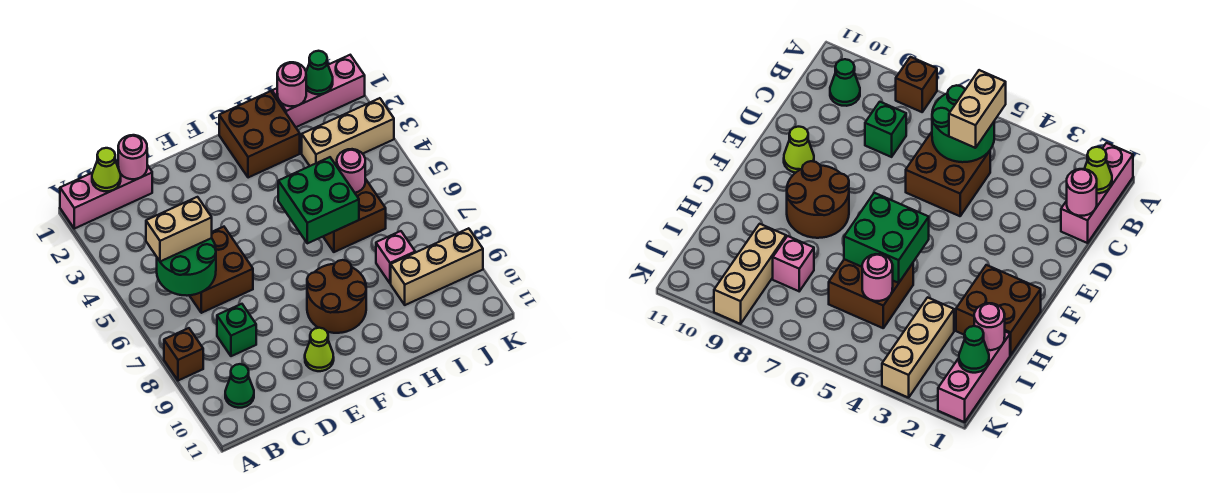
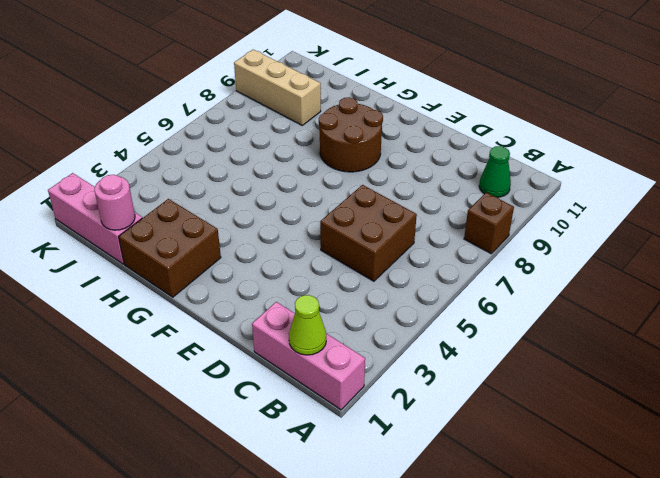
none -> green 1x1 brick [217,304,256,356]
none -> lime 1x1 cone [305,328,334,371]
none -> brown 2x2 brick [323,179,386,252]

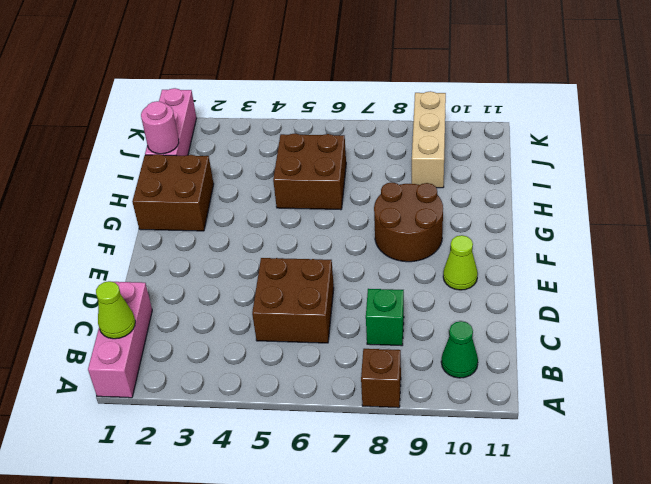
none -> tan 1x3 brick [302,98,394,166]
none -> pink 1x1 brick [376,231,415,283]
none -> green 2x2 round brick [157,238,216,296]

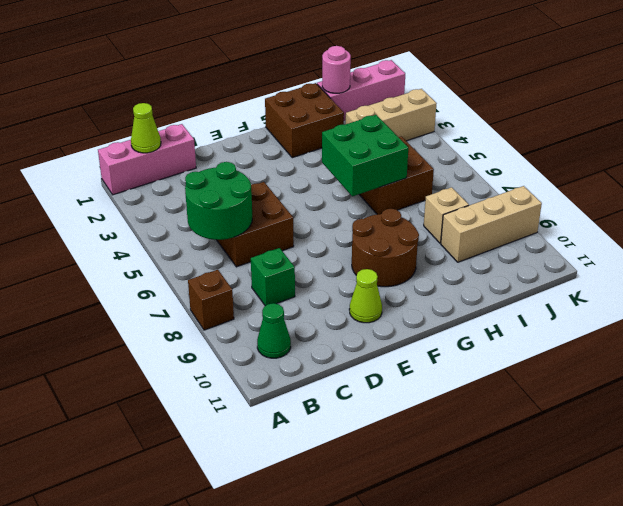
tan 1x1 brick [424,187,469,243] -> pink 1x1 brick [376,231,415,283]
none -> pink 1x1 round brick [118,135,147,179]
none -> pink 1x1 round brick [337,149,365,193]
none -> green 1x1 cone [306,51,333,94]

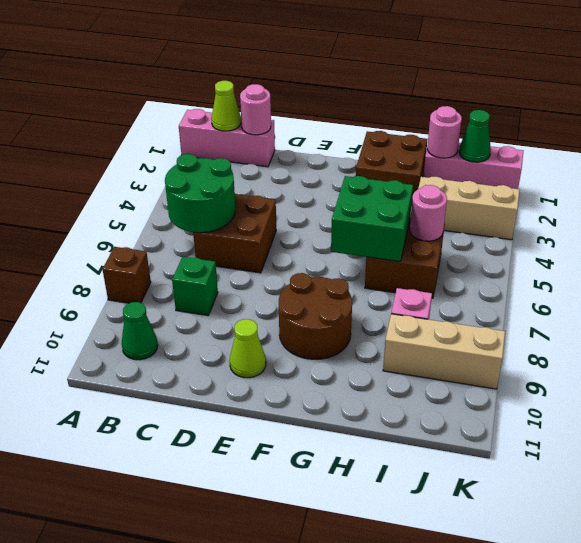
none -> tan 1x2 brick [146,197,212,261]

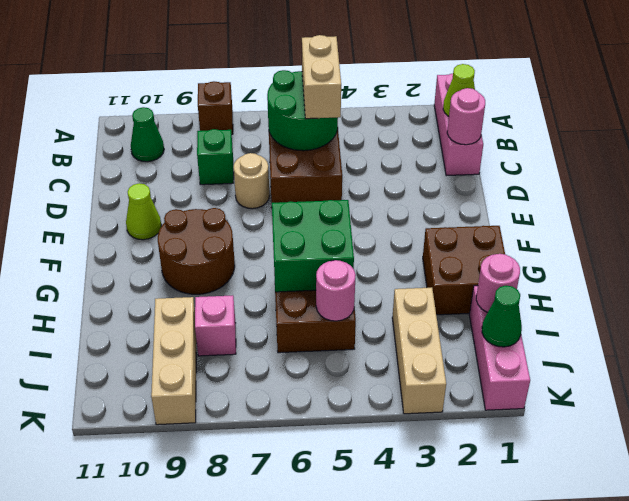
tan 1x1 round brick [234,153,269,209] -> none

